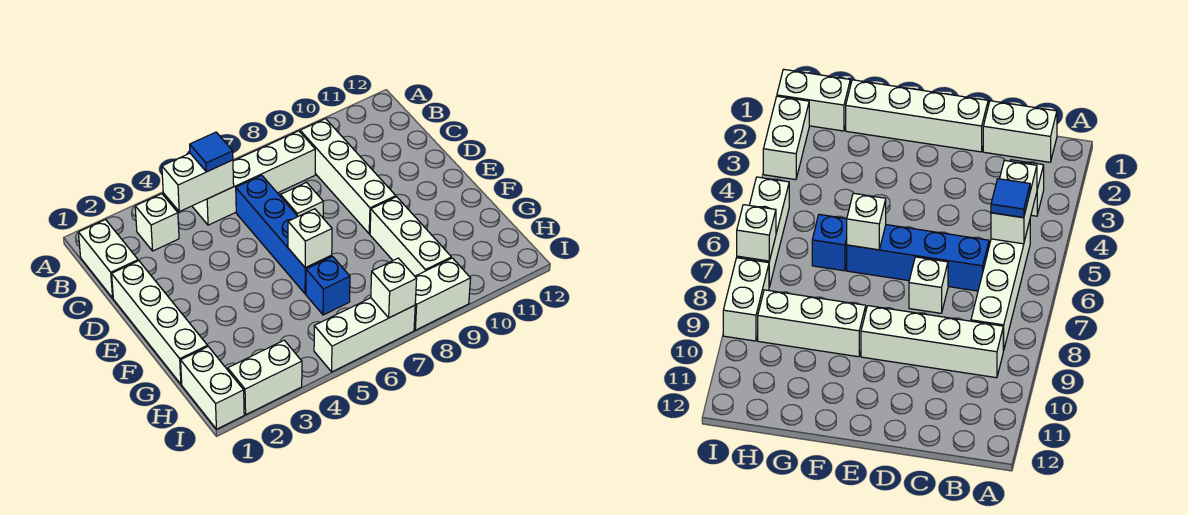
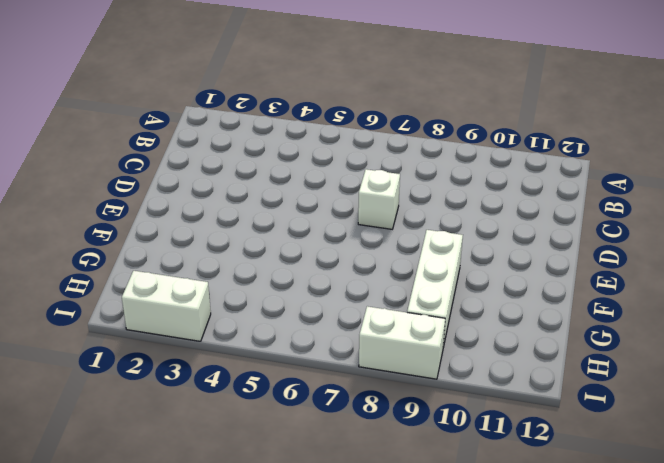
none -> white 1x2 brick [78,220,138,298]
none -> white 1x1 brick [135,194,179,251]
none -> white 1x4 brick [192,131,315,225]

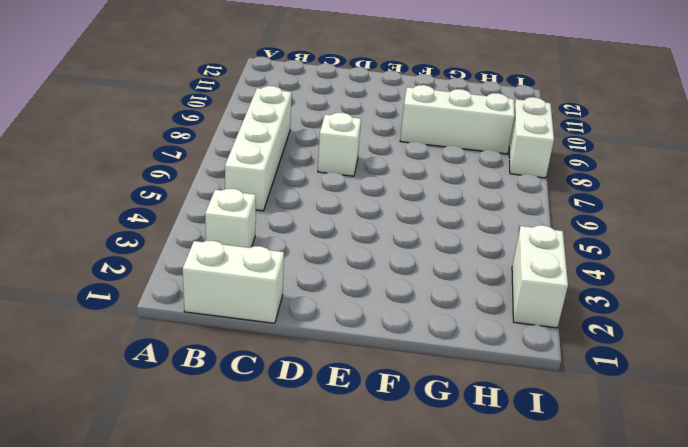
none -> white 1x4 brick [300,119,396,234]
none -> blue 1x4 brick [236,175,332,294]
none -> white 1x4 brick [112,261,208,384]

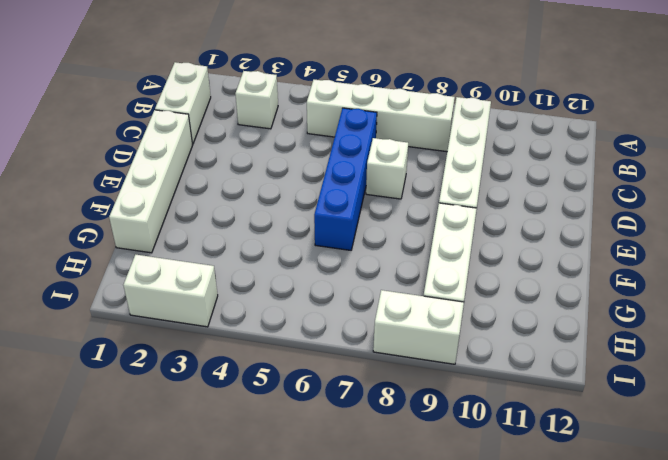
none -> blue 1x1 brick [306,257,350,315]
none -> white 1x2 brick [181,347,244,429]
none -> white 1x3 brick [314,298,415,372]

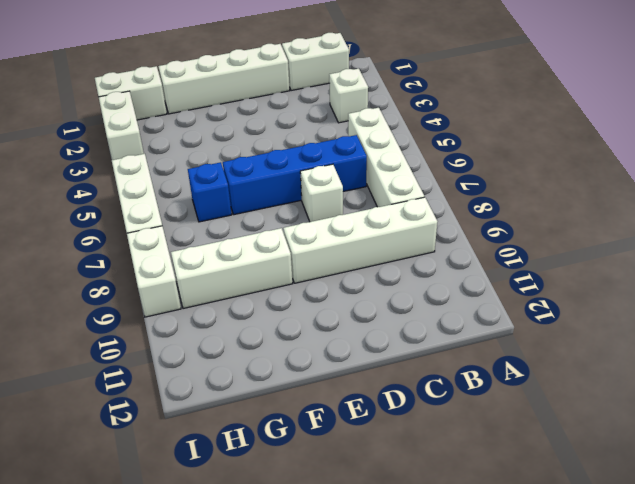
none -> white 1x2 brick [162,153,234,212]
none -> white 1x1 brick [288,209,332,268]
none -> white 1x1 brick [371,258,417,318]

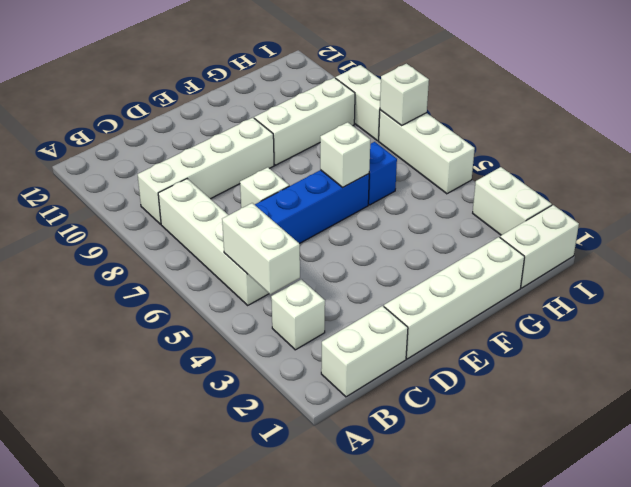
none -> blue 1x1 tile [190,132,233,172]

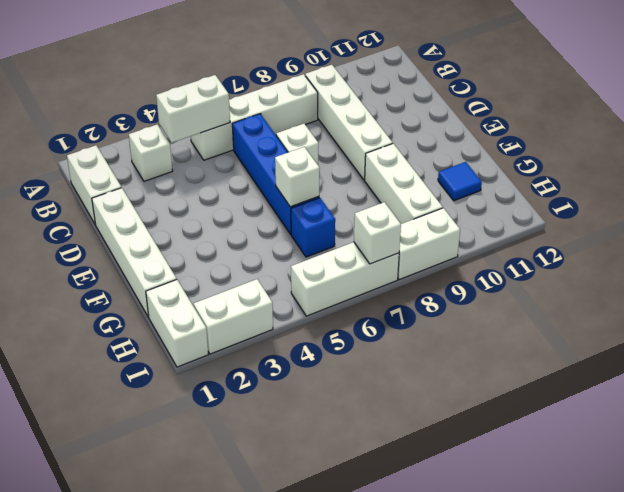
blue 1x1 tile [438,162,482,201] -> blue 1x1 tile moved to [190,132,233,172]

